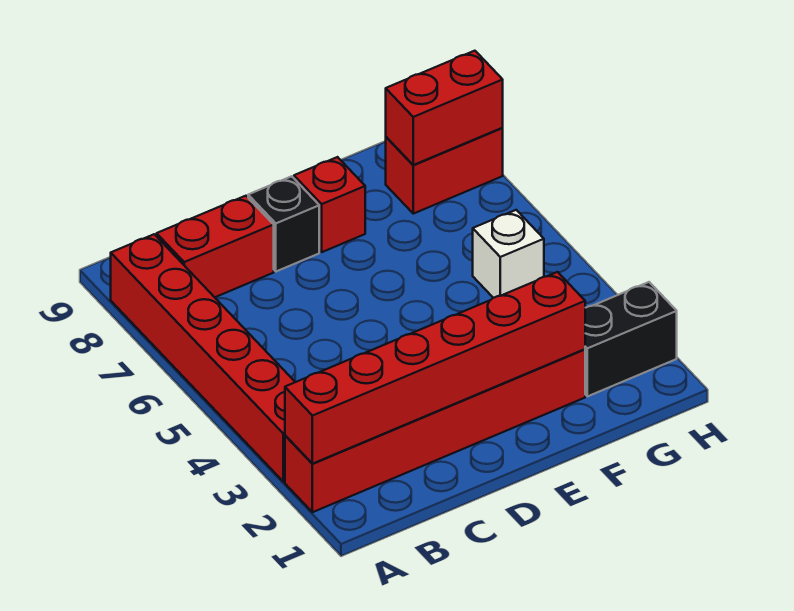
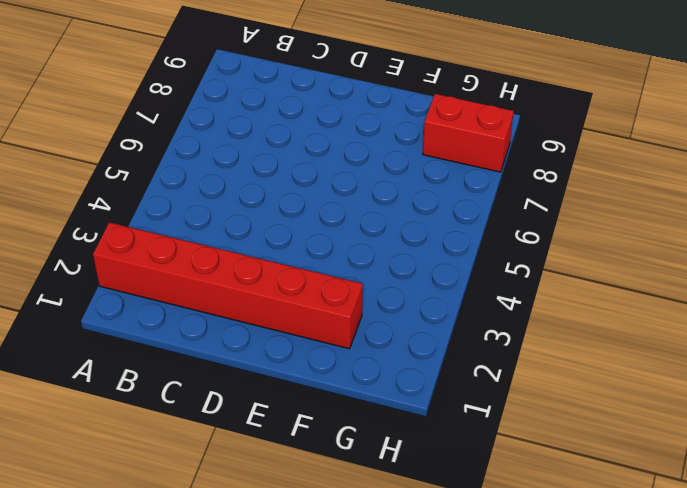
none -> red 1x6 brick [111,234,295,482]
none -> red 1x2 brick [157,196,274,297]

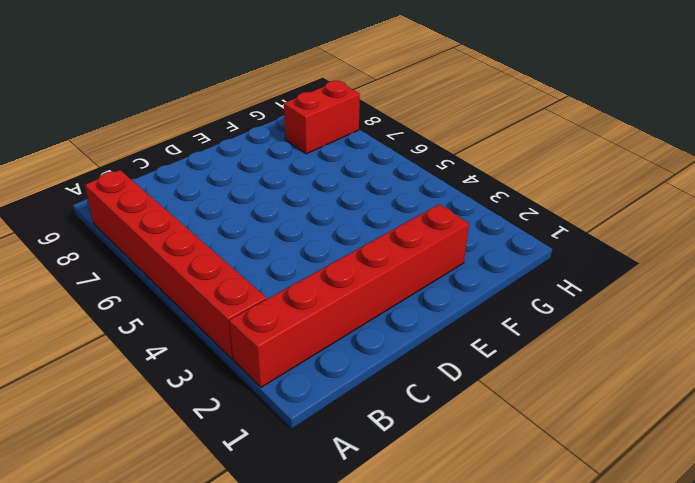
none -> red 1x2 brick [157,196,274,297]
none -> black 1x1 brick [248,176,319,271]

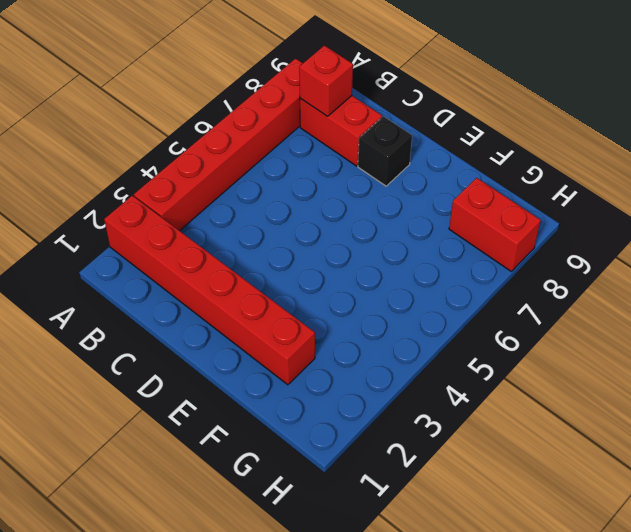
red 1x1 brick [299,45,353,116] -> red 1x1 brick moved to [294,157,365,252]
none -> black 1x2 brick [585,282,677,396]
none -> white 1x1 brick [473,210,544,298]

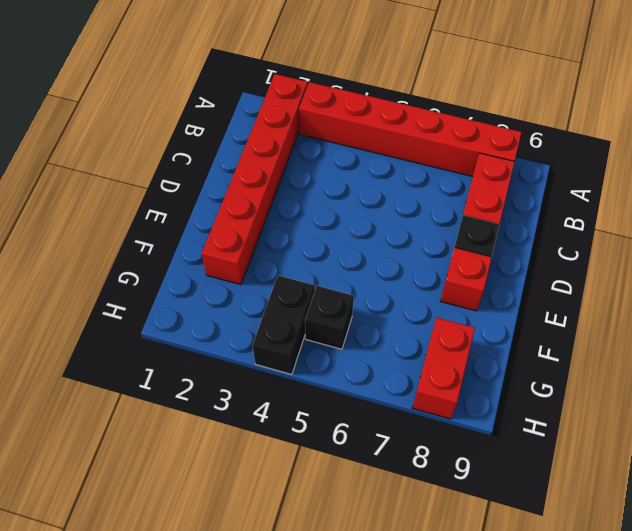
black 1x2 brick [252,275,315,375] -> black 1x2 brick moved to [585,282,677,396]
black 1x1 brick [305,286,354,349] -> white 1x1 brick [473,210,544,298]
none -> red 1x6 brick [285,272,585,464]
none -> red 1x2 brick [386,51,503,165]

